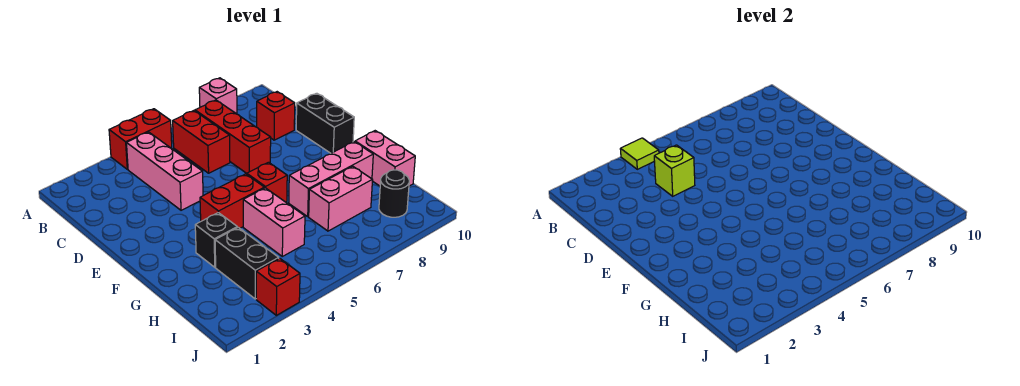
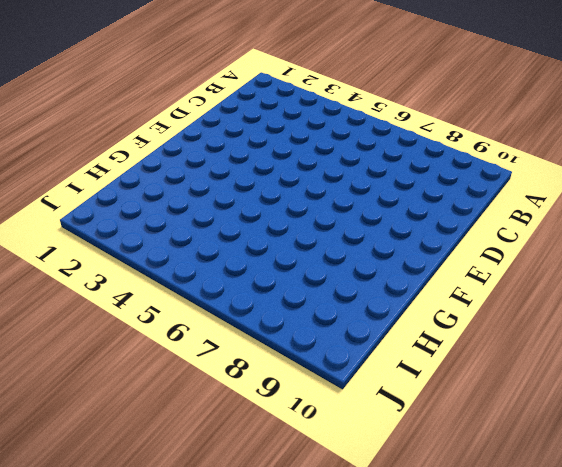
none -> red 1x2 brick [109,109,172,169]
none -> pink 1x1 brick [199,78,237,114]
none -> pink 1x3 brick [127,132,203,210]

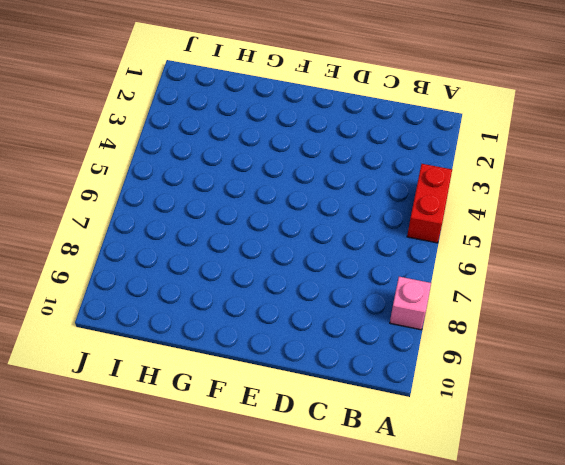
none -> pink 1x3 brick [127,132,203,210]
none -> red 1x2 brick [173,111,230,173]
none -> red 1x3 brick [195,100,271,173]

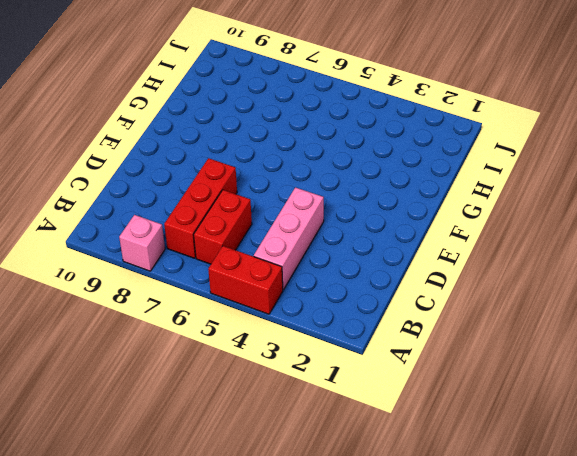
none -> red 1x1 brick [257,92,295,140]
none -> black 1x2 brick [296,93,354,153]
none -> red 1x2 brick [200,174,264,228]

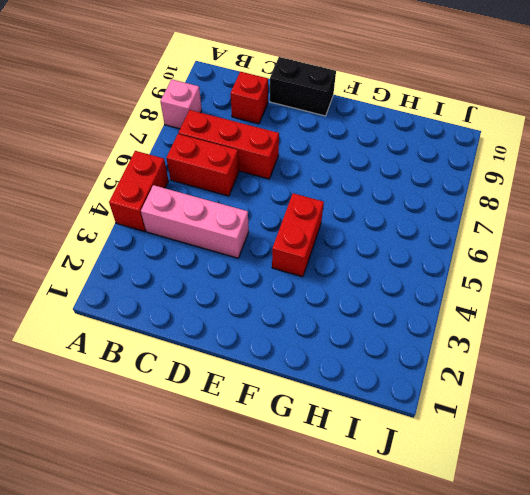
none -> red 1x1 brick [247,162,287,203]
none -> black 1x1 brick [195,213,237,267]
none -> pink 1x2 brick [243,188,305,256]

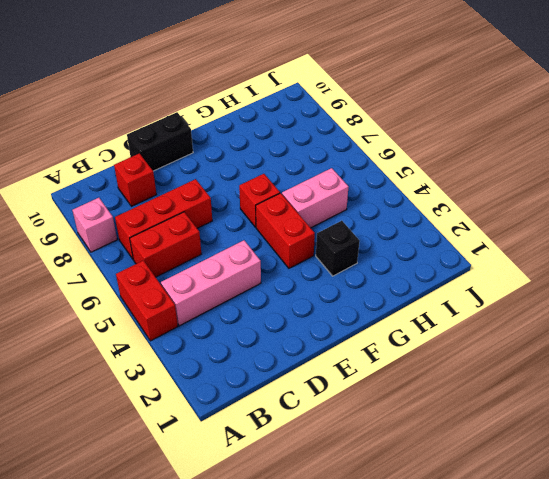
none -> pink 1x3 brick [289,142,373,216]
none -> pink 1x2 brick [355,131,415,186]
none -> black 1x2 brick [215,227,279,299]

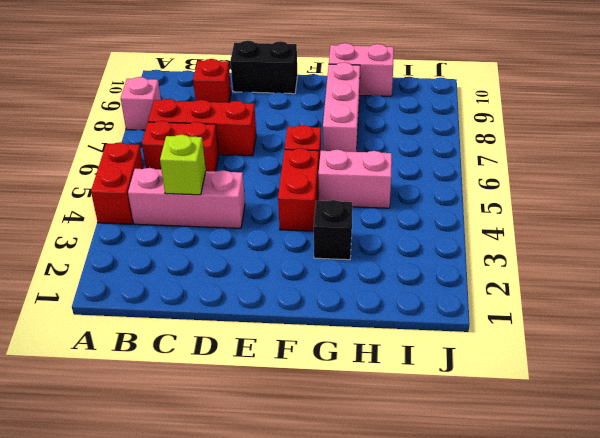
none -> black 1x2 brick [215,227,279,299]
none -> pink 1x2 brick [309,166,372,231]
none -> black 1x1 round brick [379,170,409,217]

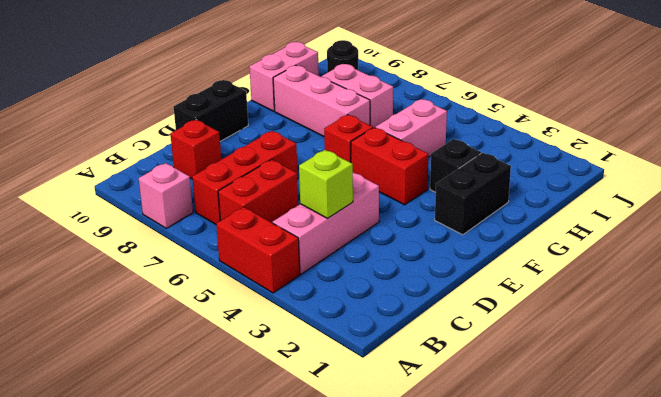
black 1x2 brick [435,153,511,235] -> black 1x2 brick moved to [215,227,279,299]
none -> red 1x1 brick [256,258,300,315]
none -> lime 1x1 tile [620,138,659,169]

